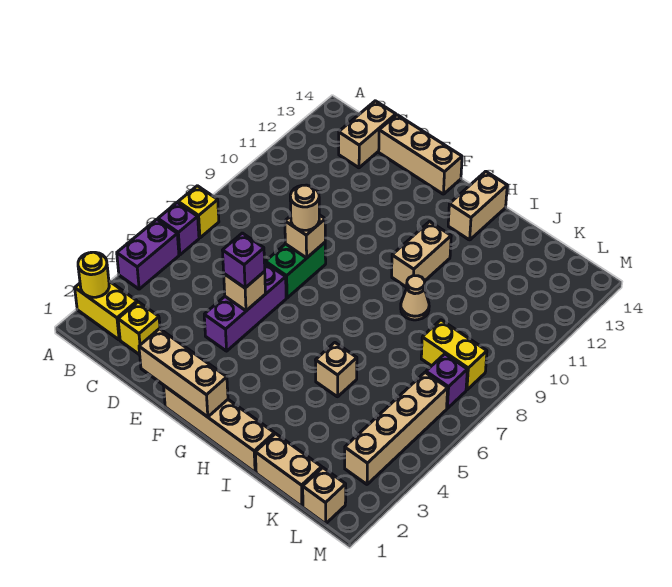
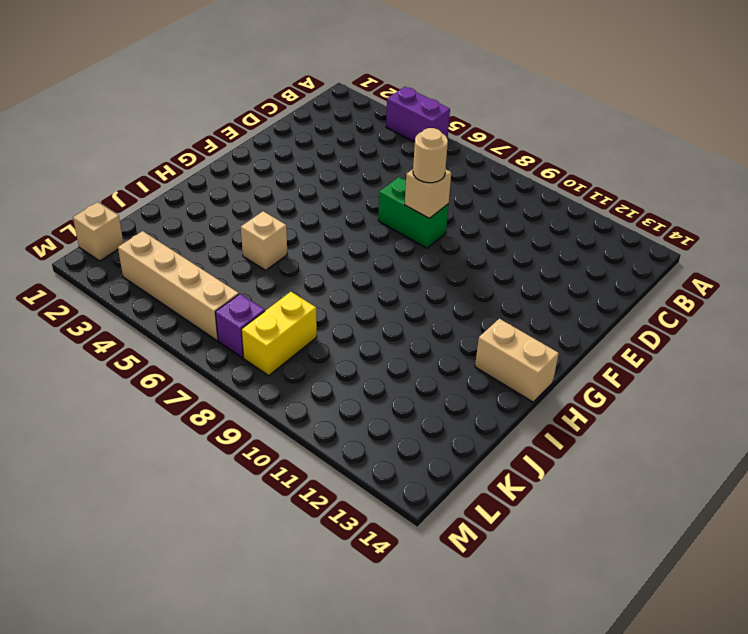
none -> yellow 1x2 brick [75,281,137,340]
none -> purple 1x1 brick [158,203,199,255]
none -> yellow 1x1 brick [178,186,219,238]

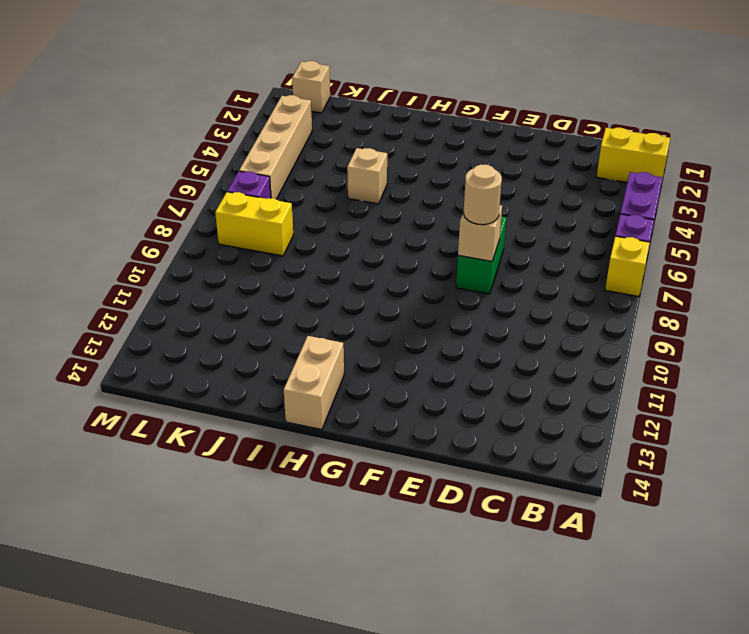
none -> yellow 1x1 brick [118,302,160,355]
none -> tan 1x2 brick [339,101,396,168]
none -> tan 1x3 brick [379,115,462,194]

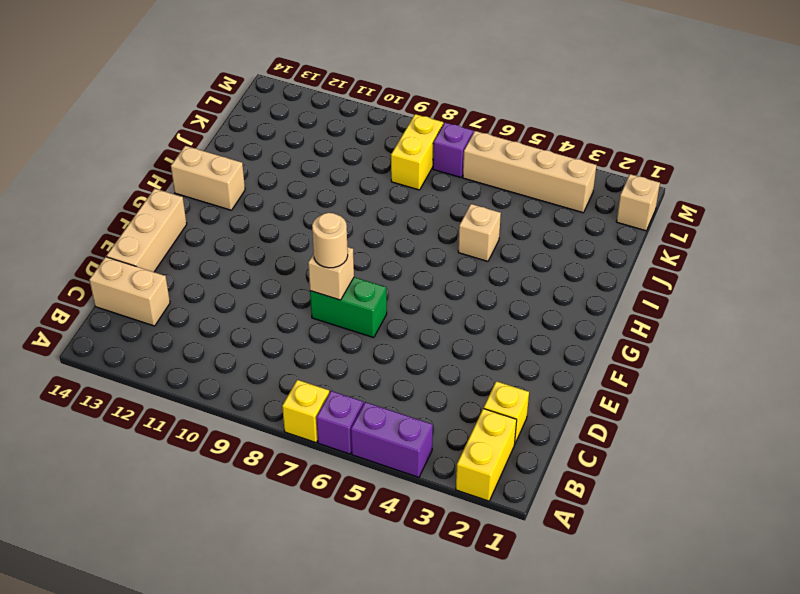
none -> purple 1x3 brick [204,262,286,351]
none -> tan 1x4 brick [164,386,274,472]
none -> tan 1x2 brick [392,222,451,287]

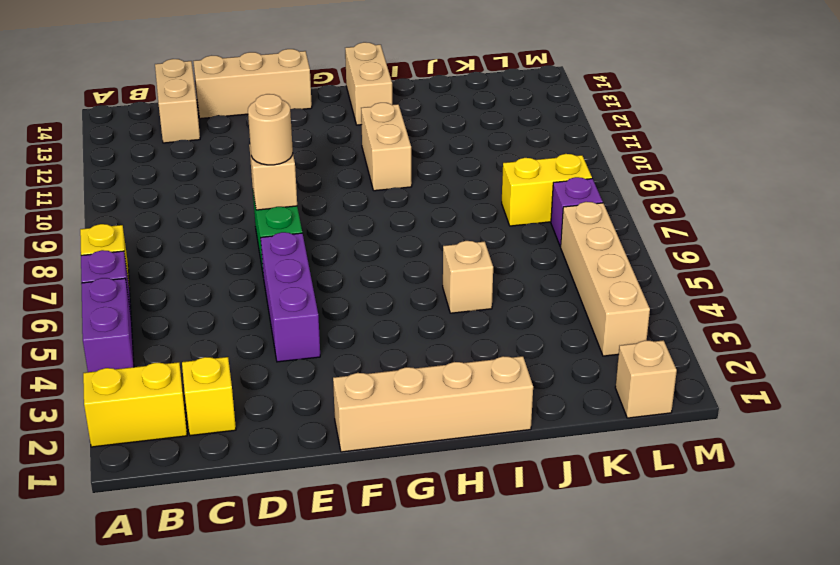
none -> tan 1x1 cone [401,276,429,320]
none -> tan 1x2 brick [255,434,322,506]
none -> yellow 1x1 round brick [78,252,109,297]

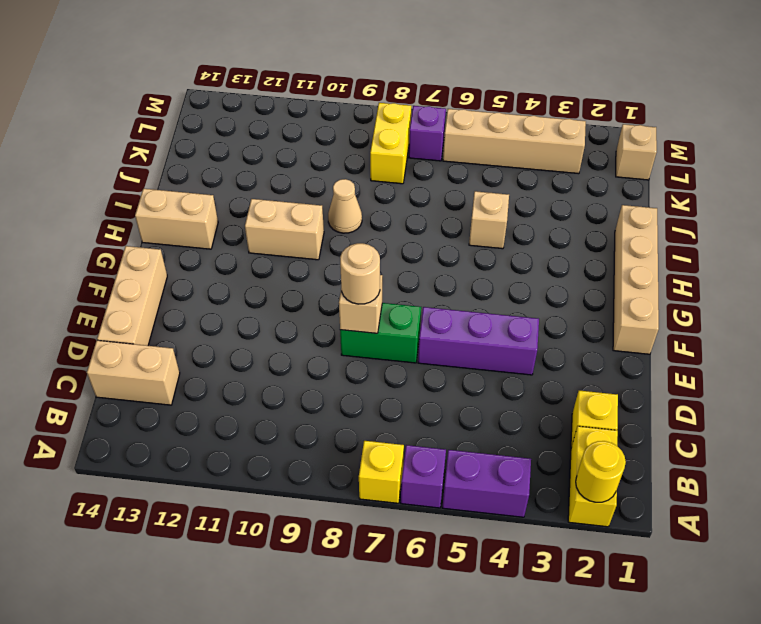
none -> tan 1x2 brick [255,434,322,506]
none -> tan 1x3 brick [139,329,228,417]
none -> tan 1x1 brick [224,272,265,311]

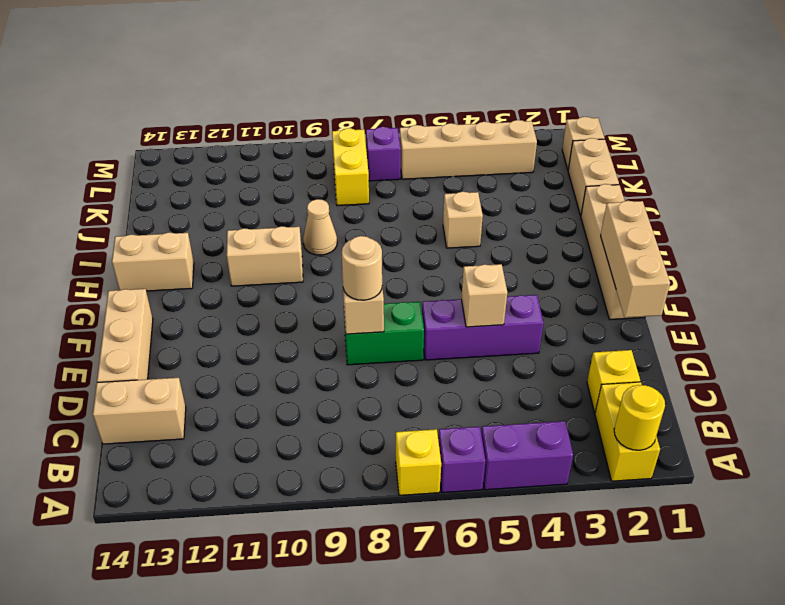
none -> purple 1x1 brick [222,233,265,288]

